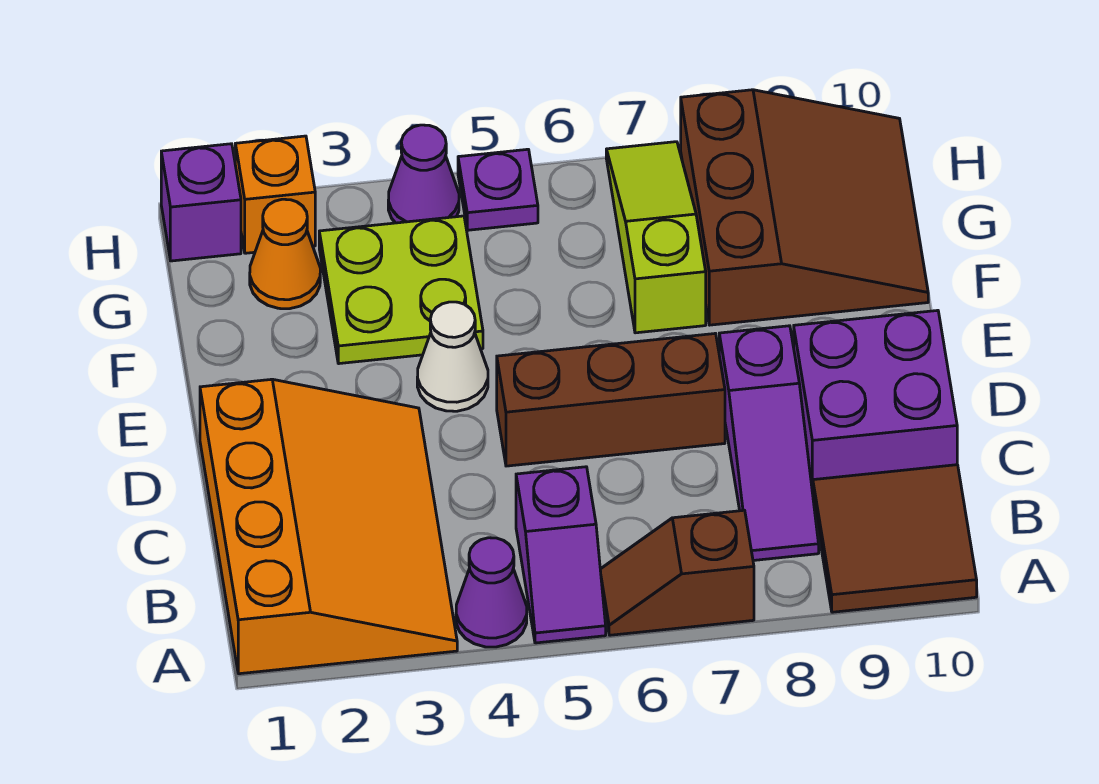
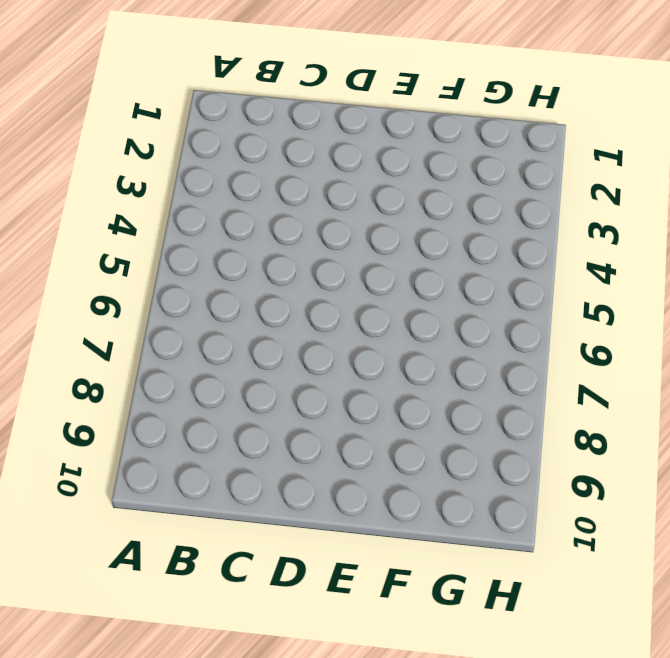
none -> orange 3x4 slope [200,379,457,674]
none -> purple 1x1 cone [456,538,527,647]
none -> purple 1x2 slope [516,467,606,643]

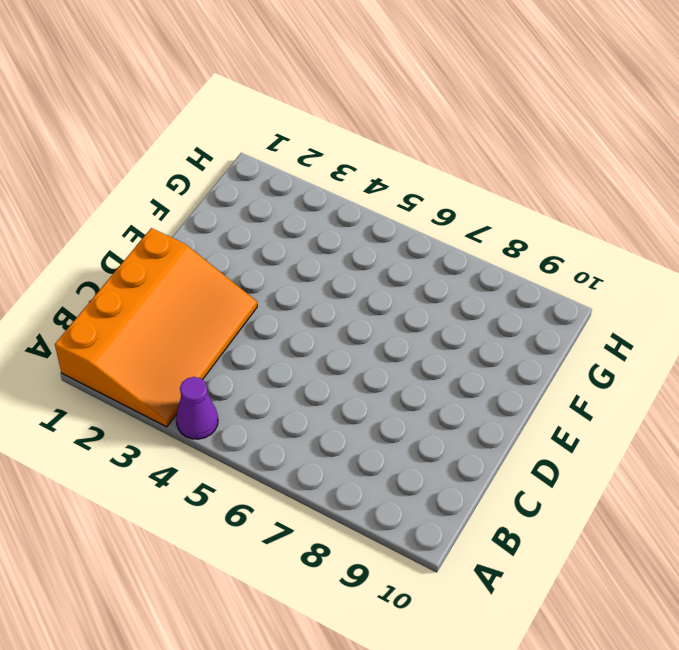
none -> purple 1x2 slope [516,467,606,643]
none -> brown 1x2 slope [600,510,754,635]
none -> brown 2x2 tile [813,465,977,612]

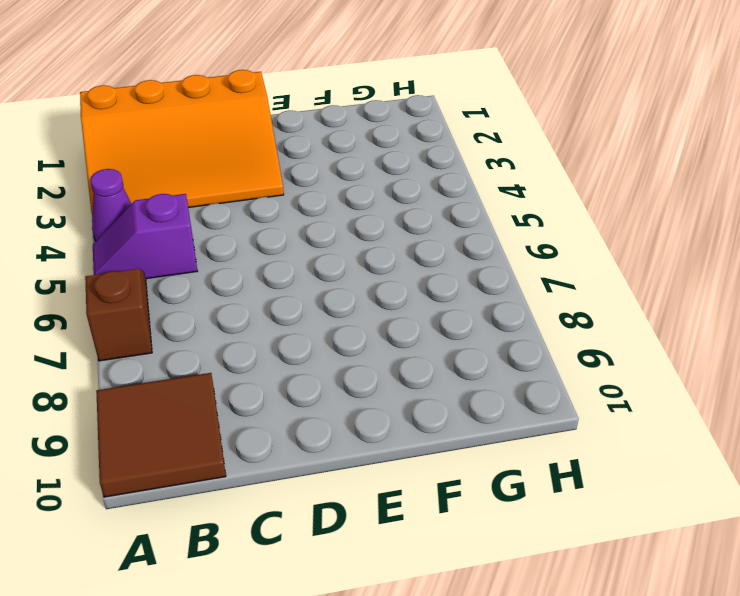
none -> purple 1x3 slope [719,326,819,560]
none -> purple 2x2 brick [794,310,957,493]
none -> brown 1x3 brick [497,333,725,466]

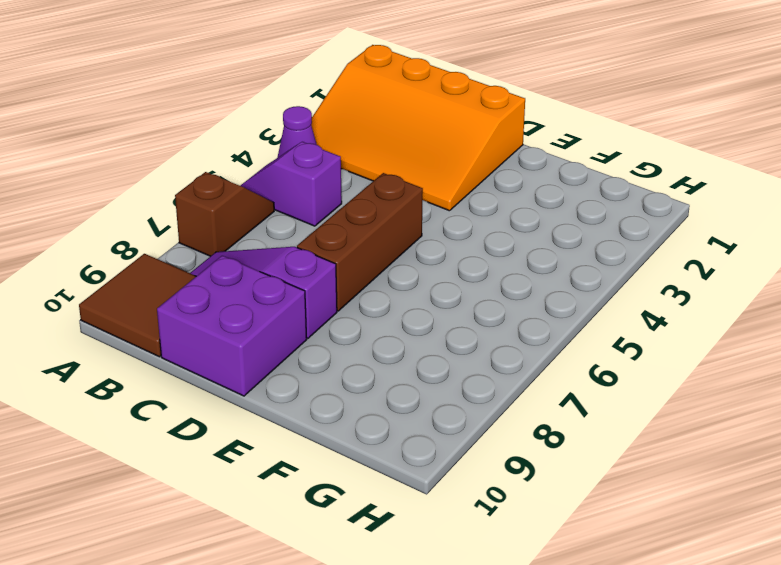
none -> white 1x1 cone [417,302,488,411]
none -> lime 2x2 plate [319,216,483,364]
none -> lime 1x3 slope [606,142,706,333]

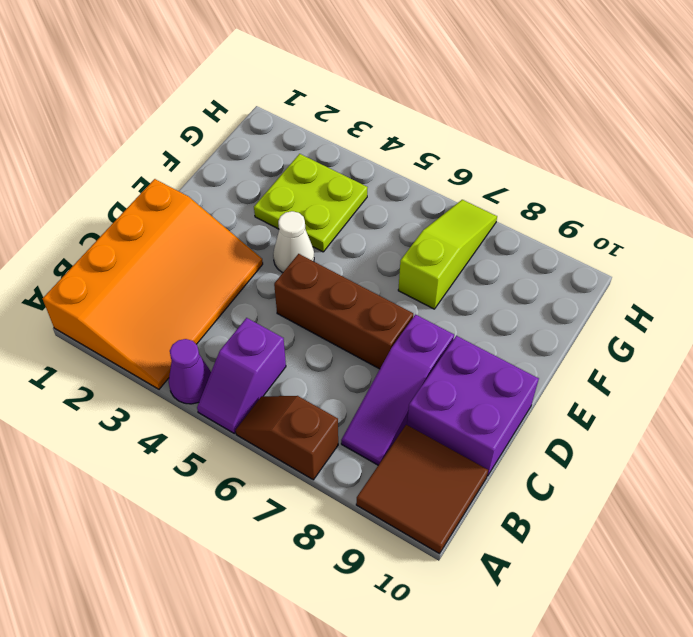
none -> brown 3x3 slope [681,90,928,325]
none -> orange 1x1 cone [250,199,320,309]
none -> purple 1x1 brick [161,144,241,261]

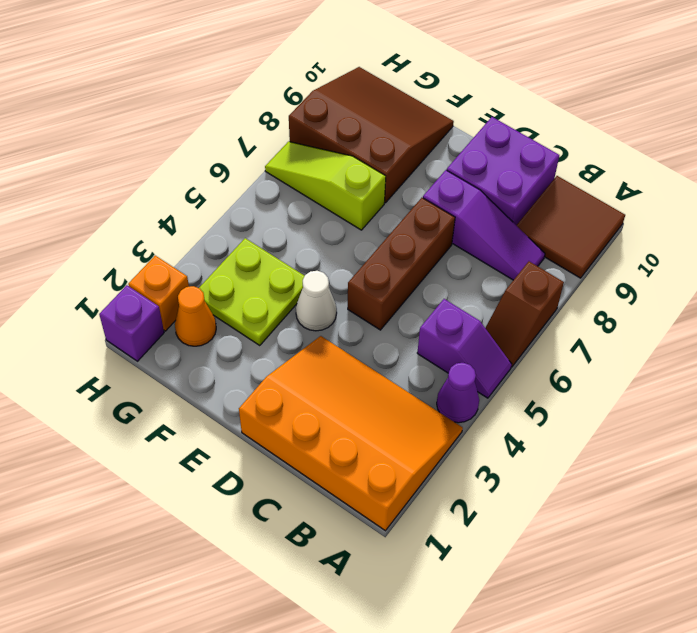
none -> purple 1x1 cone [388,125,459,223]
none -> purple 1x1 plate [458,149,538,230]

